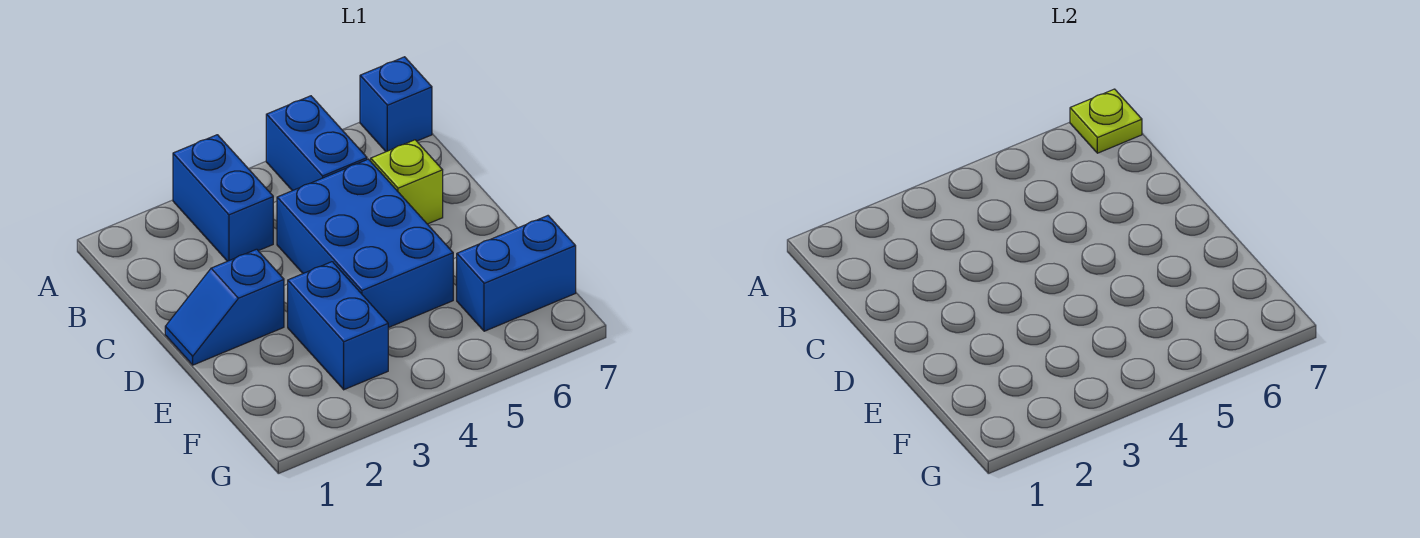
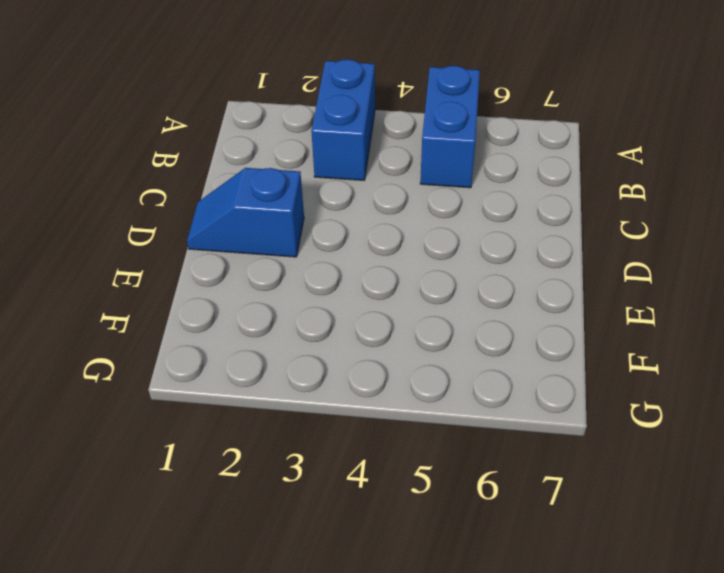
none -> blue 1x1 brick [360,57,432,152]
none -> blue 2x3 brick [277,159,453,328]

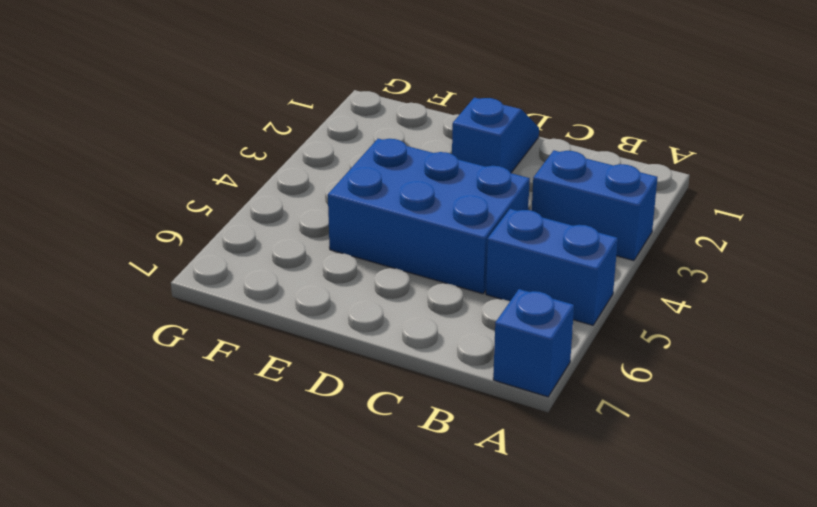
none -> lime 1x1 brick [371,140,443,224]
none -> blue 1x2 brick [288,262,388,390]

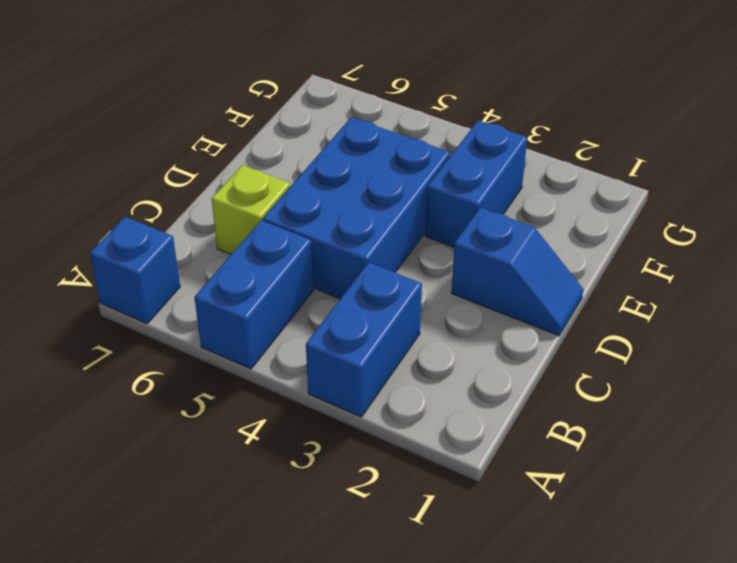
none -> blue 1x2 brick [457,216,576,331]
none -> lime 1x1 plate [1070,89,1142,153]

